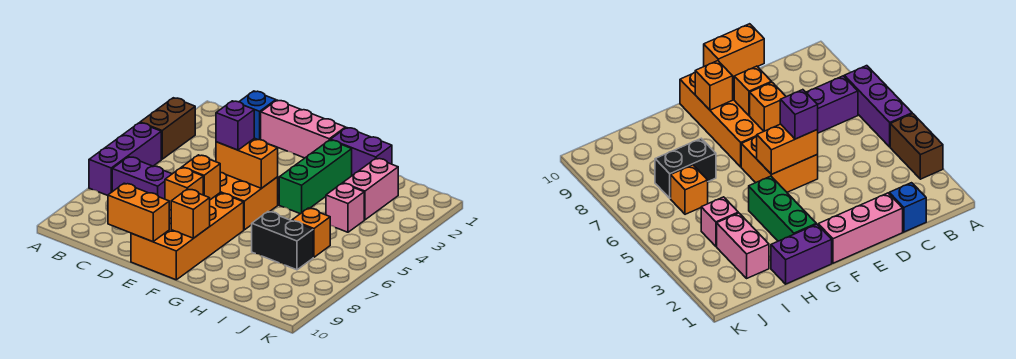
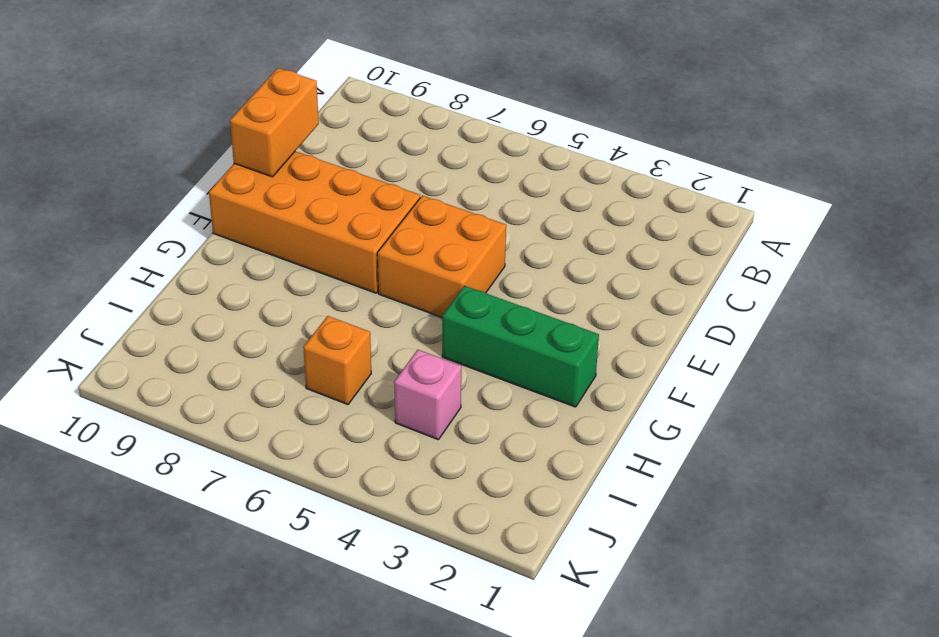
none -> brown 1x2 brick [140,98,195,159]
none -> purple 1x3 brick [89,123,161,195]
none -> purple 1x2 brick [112,157,172,199]

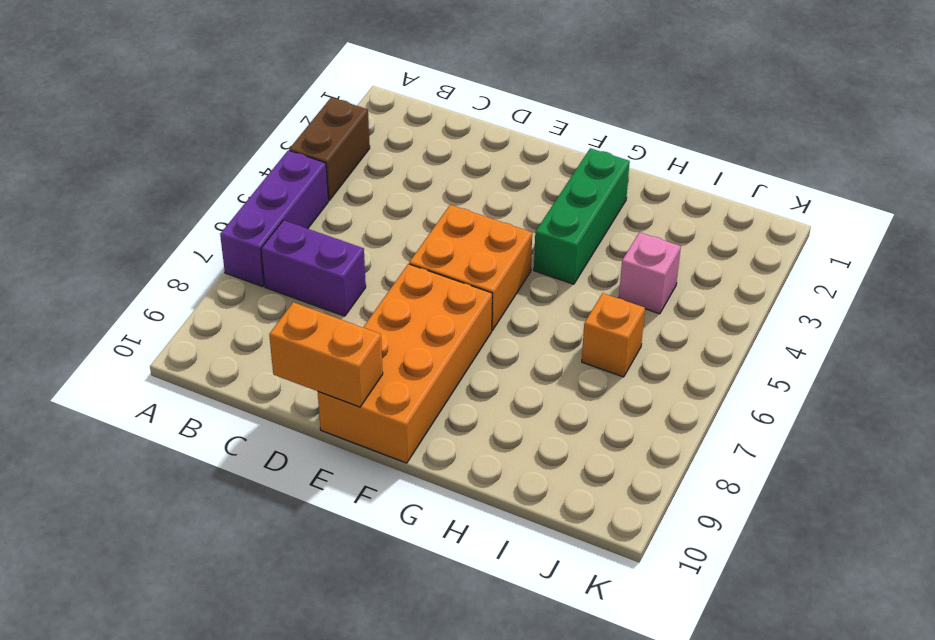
none -> blue 1x1 brick [239,91,276,140]
none -> pink 1x3 brick [261,100,346,158]
none -> purple 1x2 brick [330,128,392,175]

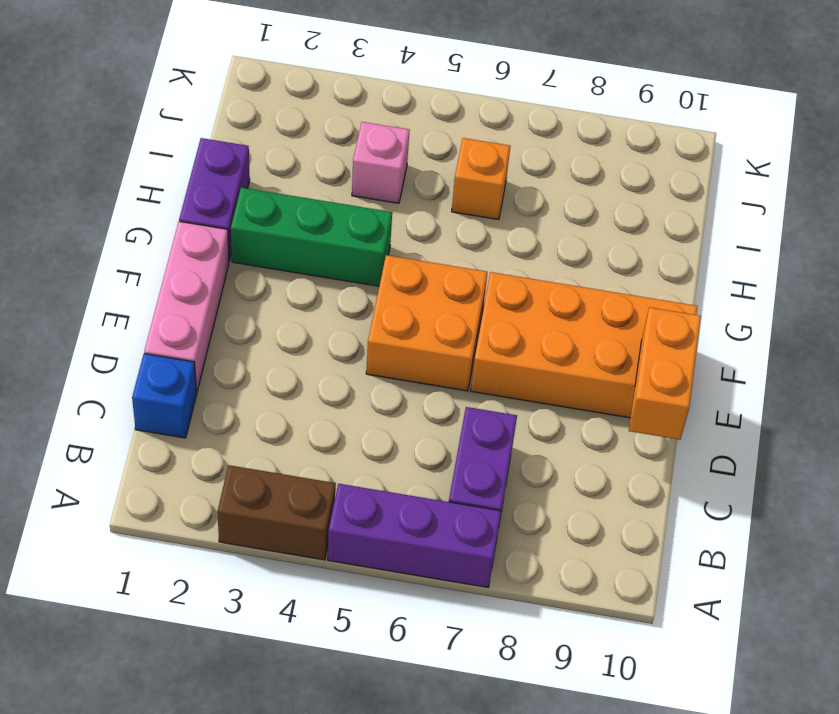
none -> black 1x2 brick [252,212,313,270]
none -> pink 1x2 brick [343,158,398,220]
none -> orange 1x2 brick [216,139,278,188]

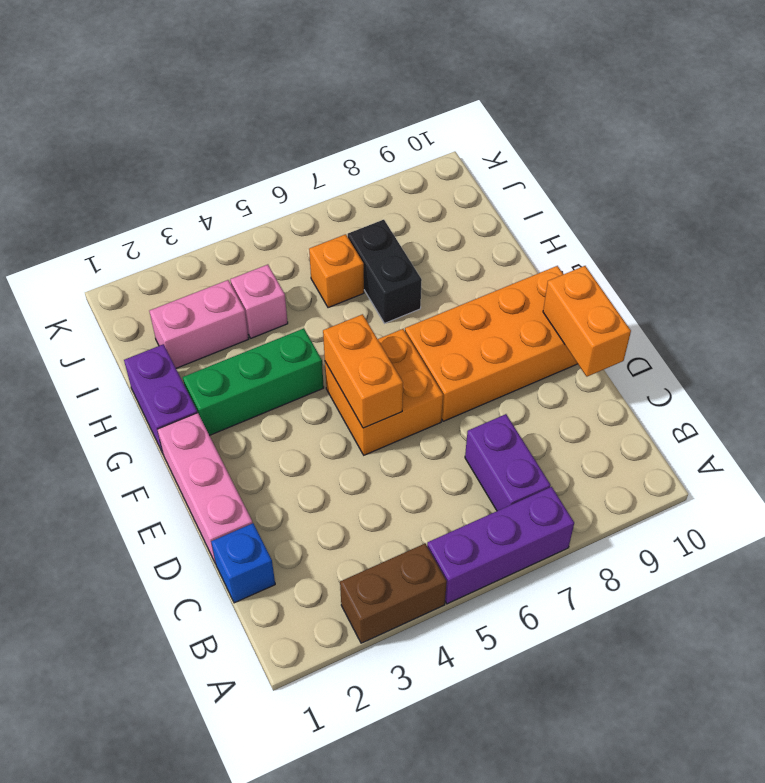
none -> orange 1x1 brick [182,155,220,200]
none -> orange 1x1 brick [165,167,203,210]
none -> orange 1x1 brick [171,189,210,238]

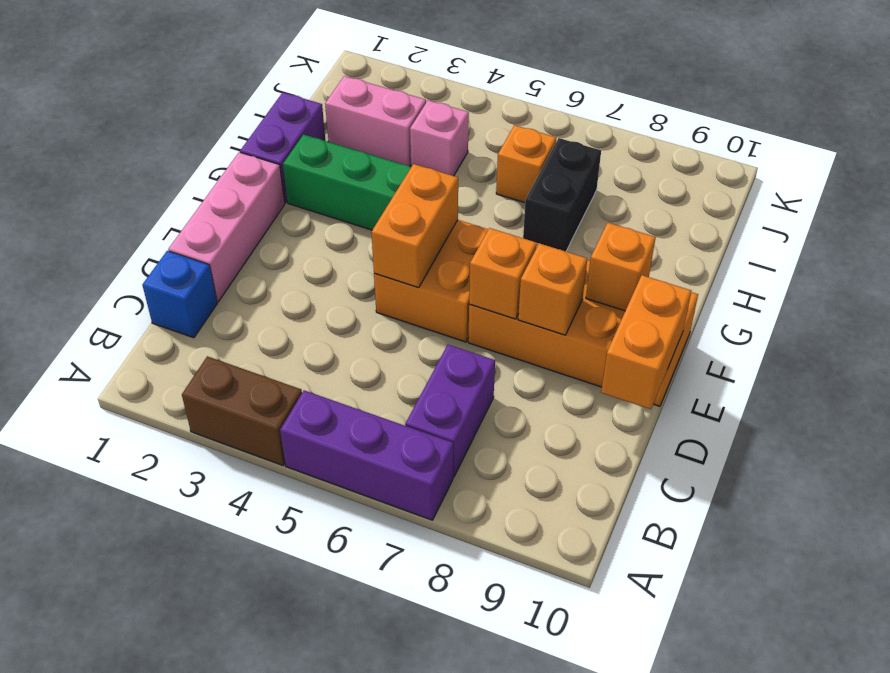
none -> purple 1x1 brick [216,101,254,150]

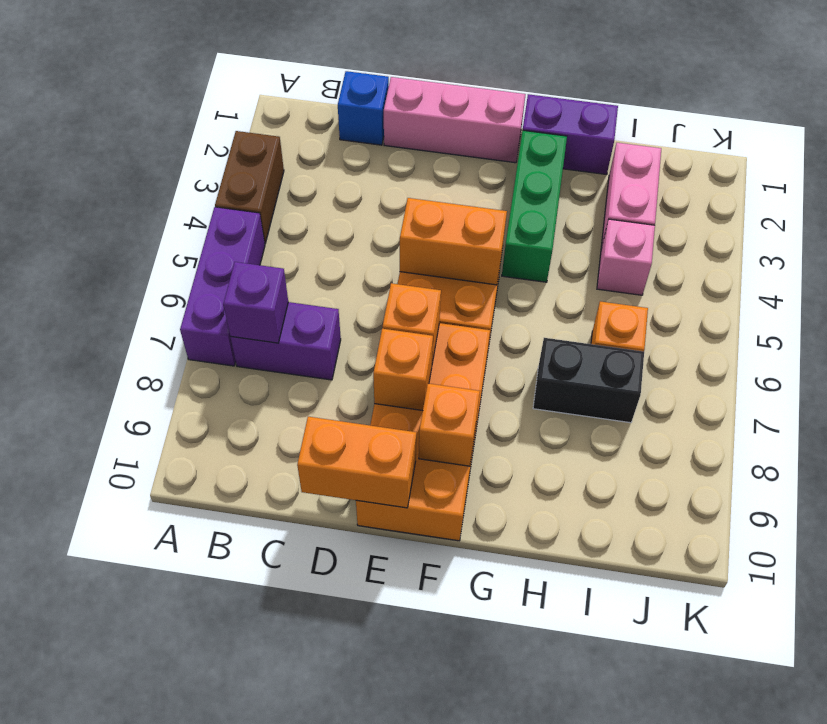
purple 1x1 brick [223,262,288,343] -> purple 1x1 brick moved to [216,101,254,150]

